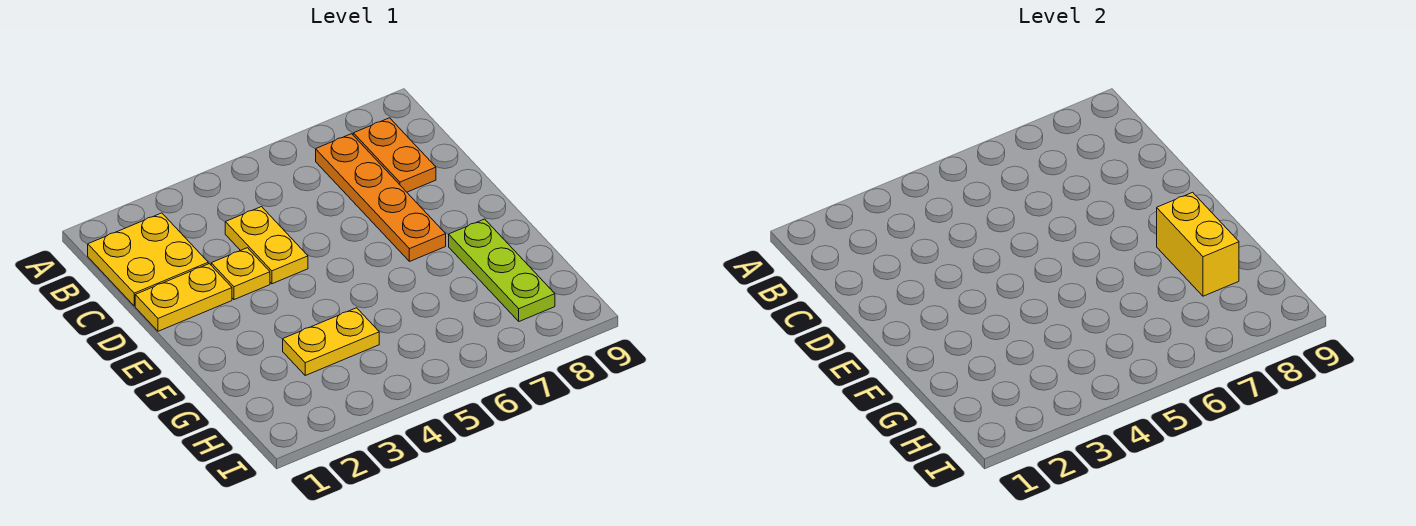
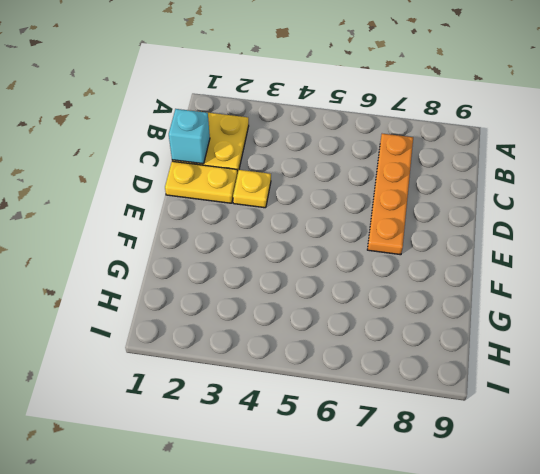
cyan 1x1 brick [169,109,210,164] -> none
none -> orange 1x2 plate [353,118,436,192]
none -> yellow 1x2 plate [225,207,308,284]

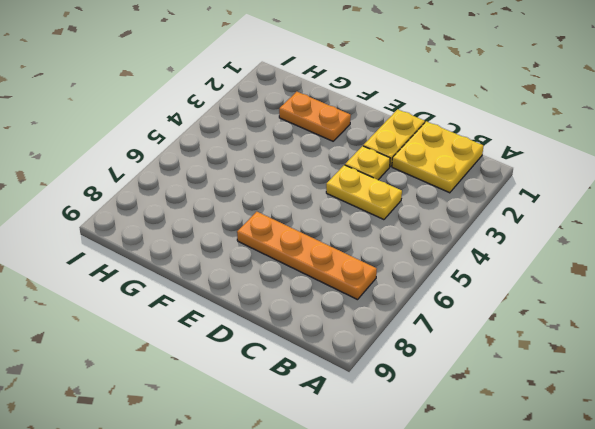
orange 1x2 plate [279,92,351,141] -> orange 1x2 plate moved to [353,118,436,192]
none -> lime 1x3 plate [449,219,555,321]
none -> yellow 1x2 plate [283,308,379,375]

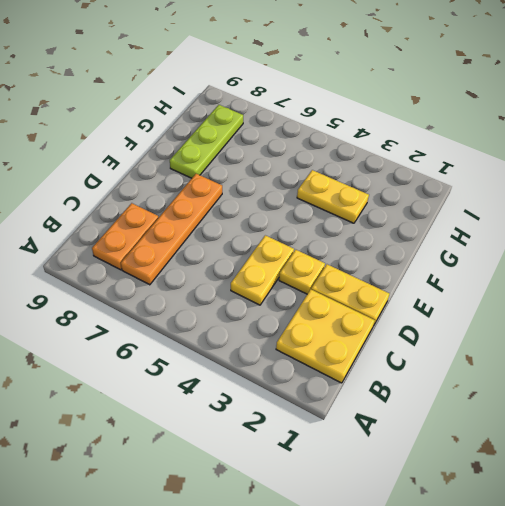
none -> yellow 1x2 brick [1157,192,1239,296]

